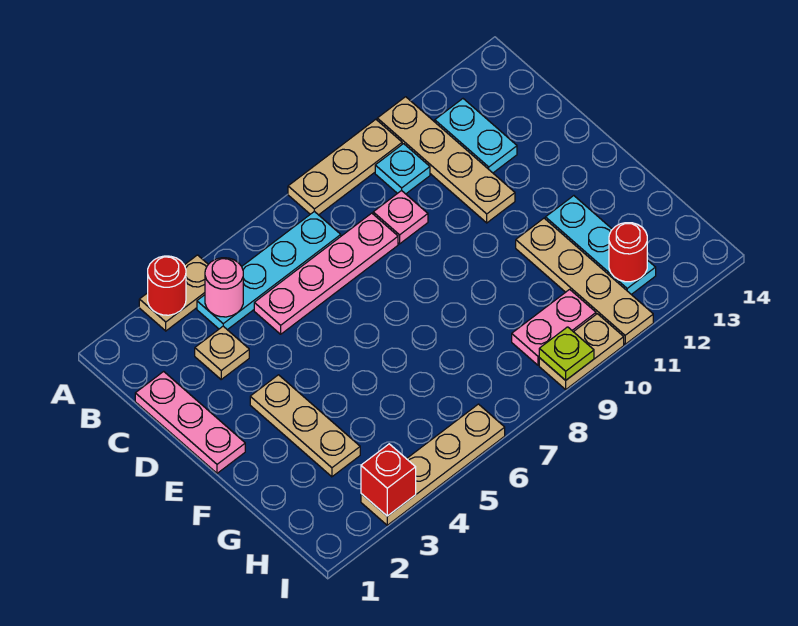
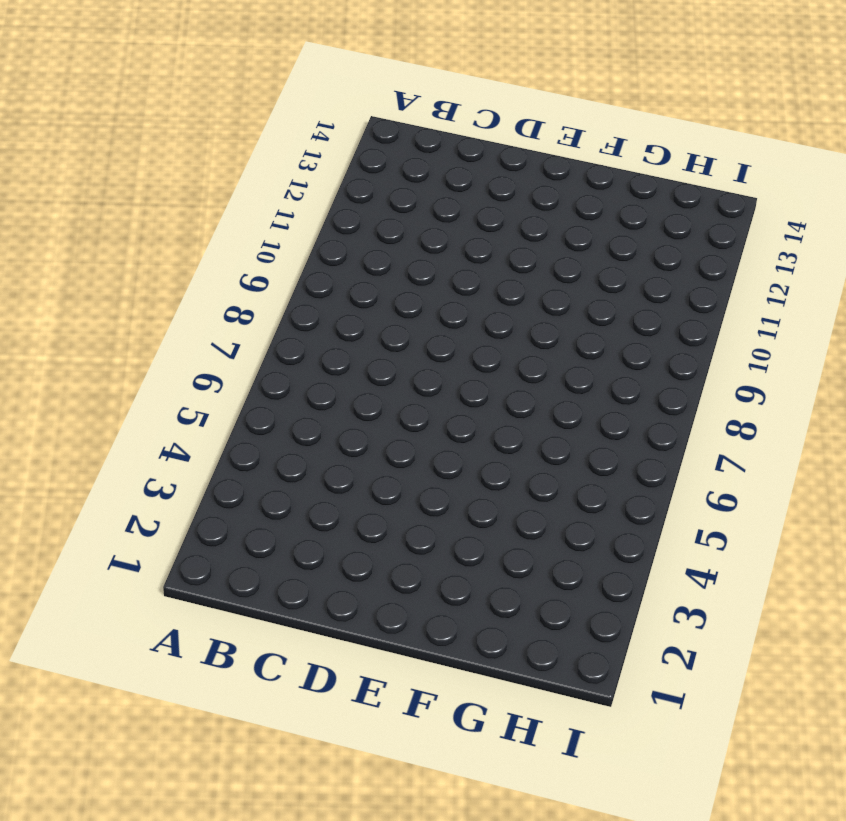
none -> tan 1x2 plate [139,255,208,331]
none -> tan 1x3 plate [288,119,402,215]
none -> tan 1x4 plate [377,97,515,223]

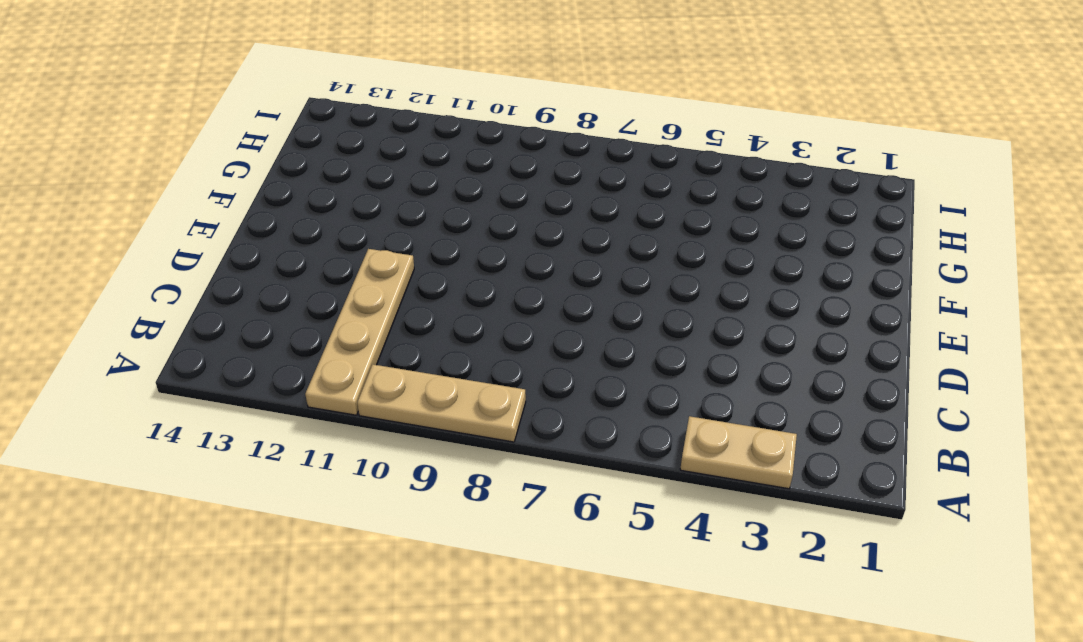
none -> cyan 1x4 plate [197,211,341,330]
none -> cyan 1x1 plate [375,144,430,194]
none -> cyan 1x2 plate [435,99,517,173]

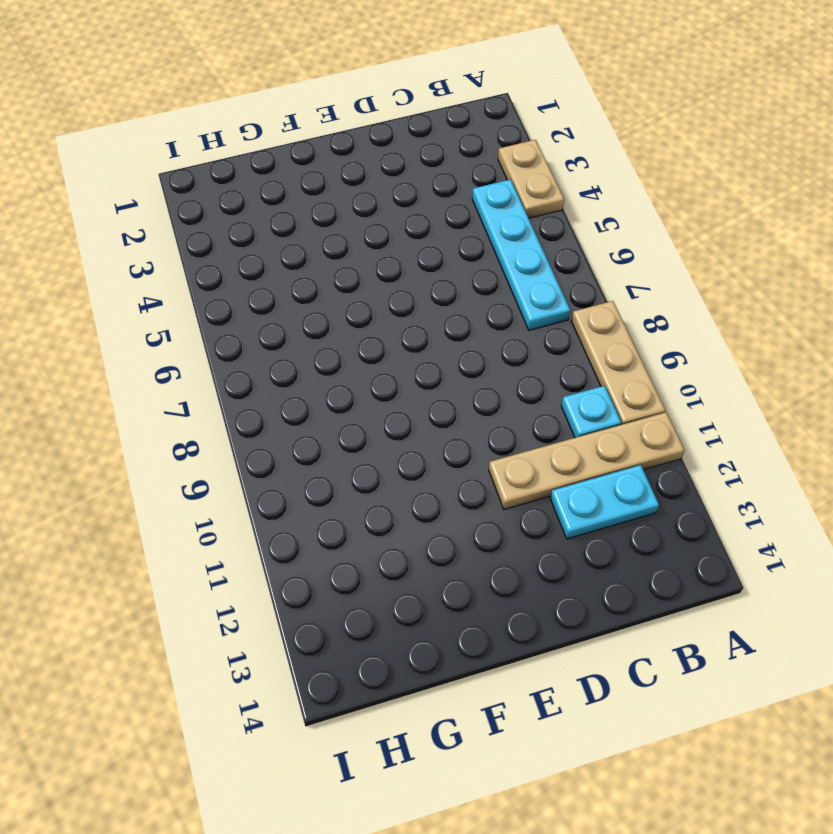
none -> pink 1x3 plate [135,371,245,473]
none -> tan 1x1 plate [195,326,249,379]
none -> pink 1x4 plate [254,213,398,334]

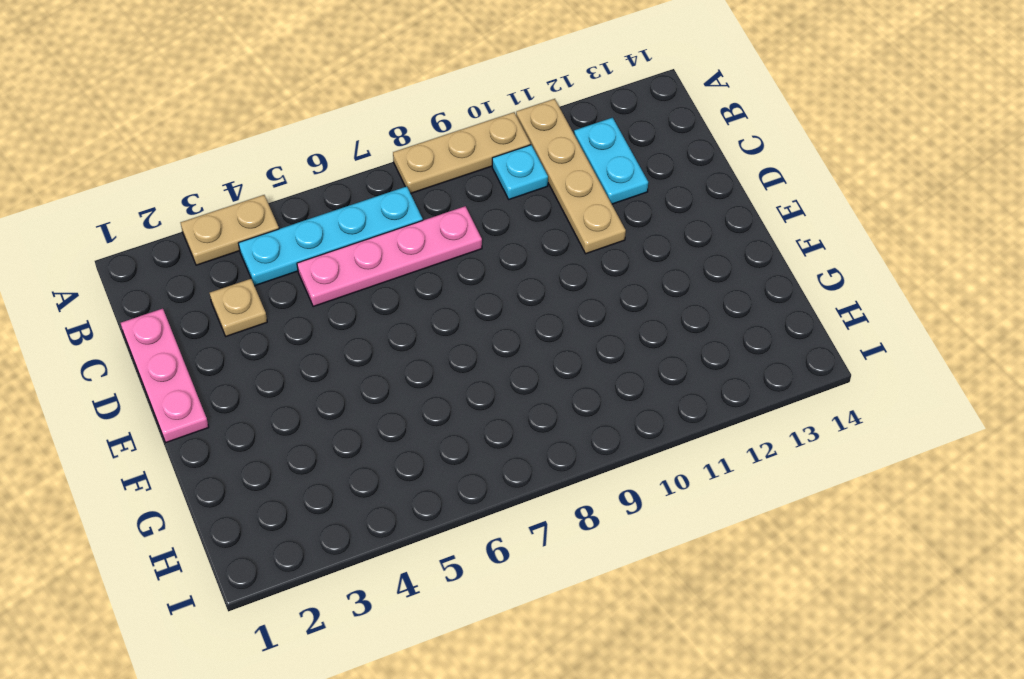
none -> pink 1x1 plate [373,190,428,244]
none -> tan 1x3 plate [250,375,360,477]
none -> tan 1x4 plate [516,218,653,344]

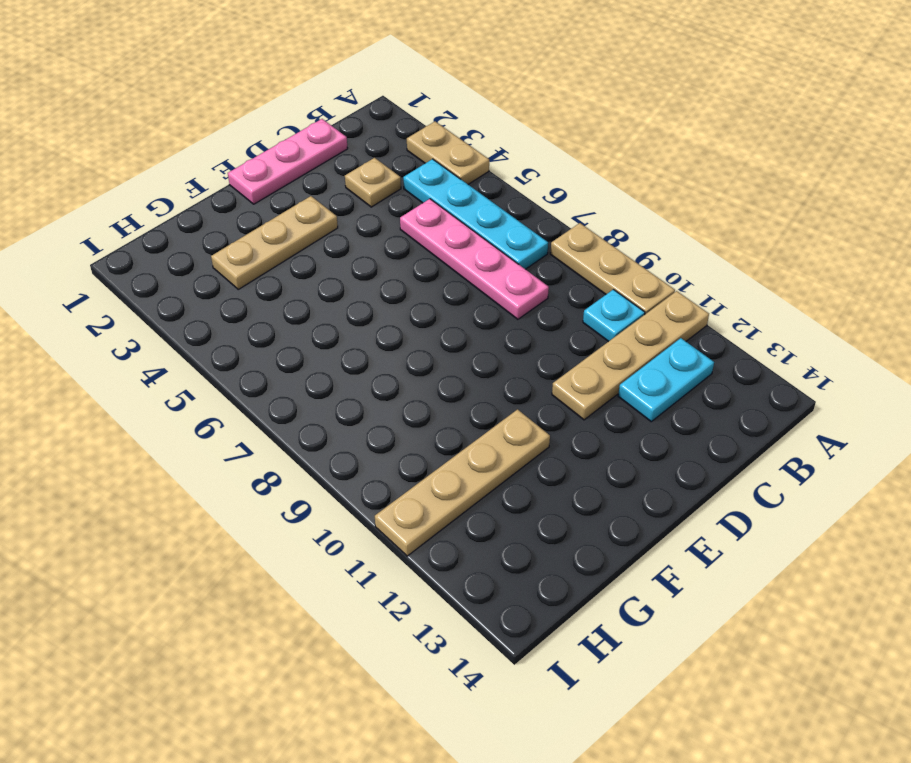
none -> pink 1x1 plate [373,190,428,244]
none -> cyan 1x3 plate [545,196,656,294]
none -> pink 1x2 plate [512,289,596,365]

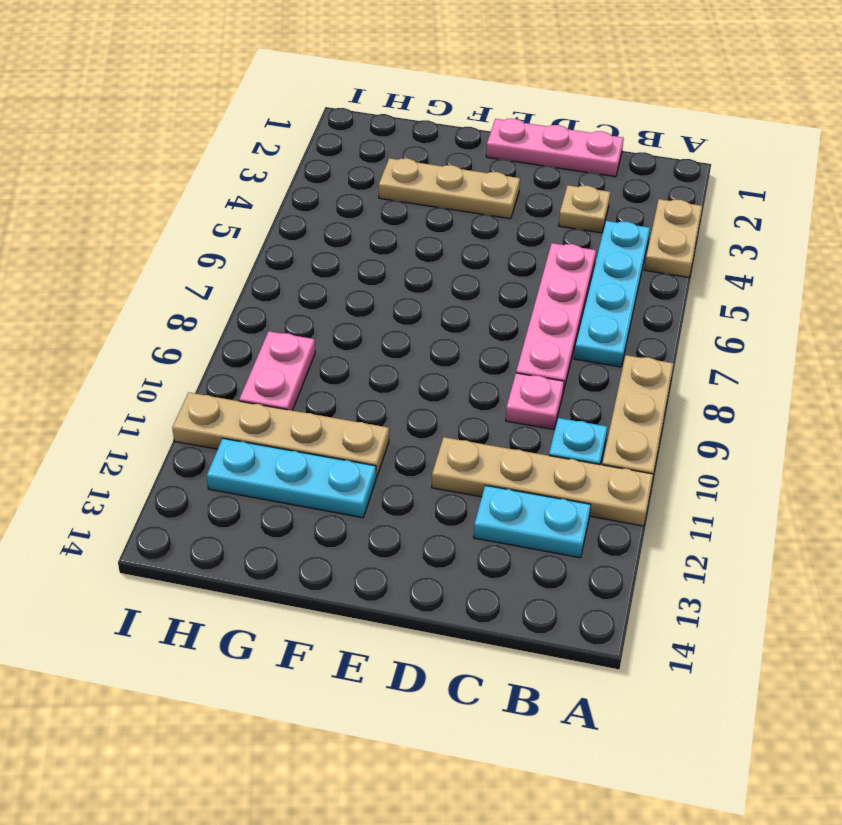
none -> tan 1x4 plate [361,404,505,525]
none -> tan 1x2 plate [539,314,624,389]
none -> red 1x1 round brick [148,256,186,315]

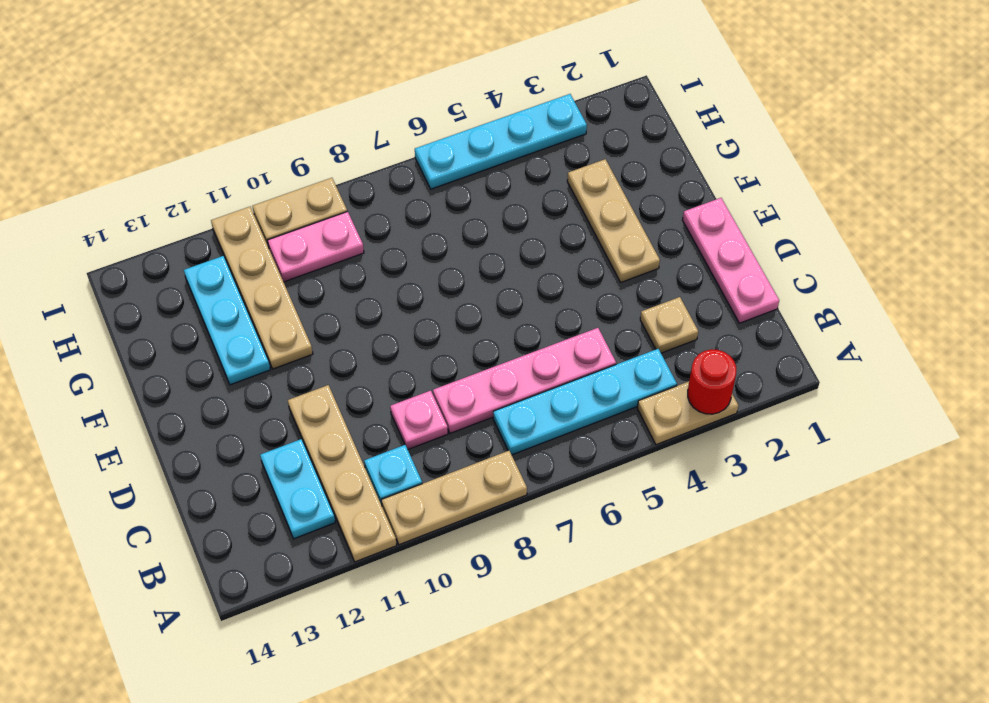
cyan 1x4 plate [415,94,587,189] -> tan 1x4 plate [361,404,505,525]
none -> pink 1x1 round brick [205,258,243,317]
none -> red 1x1 round brick [609,223,647,282]
none -> red 1x1 brick [361,444,416,516]

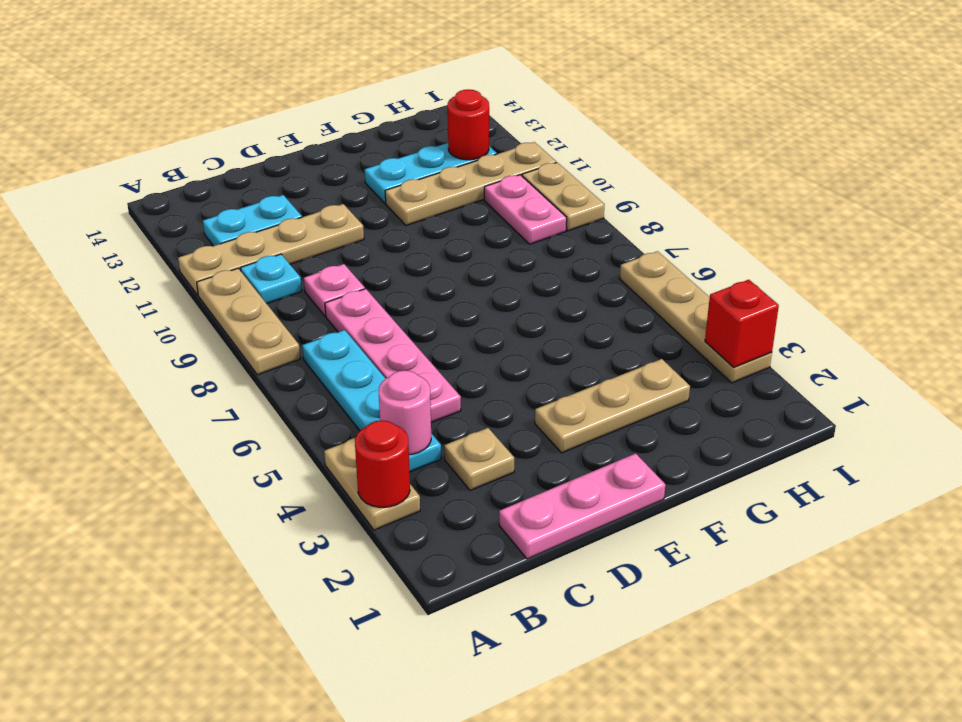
none -> lime 1x1 plate [539,327,594,380]

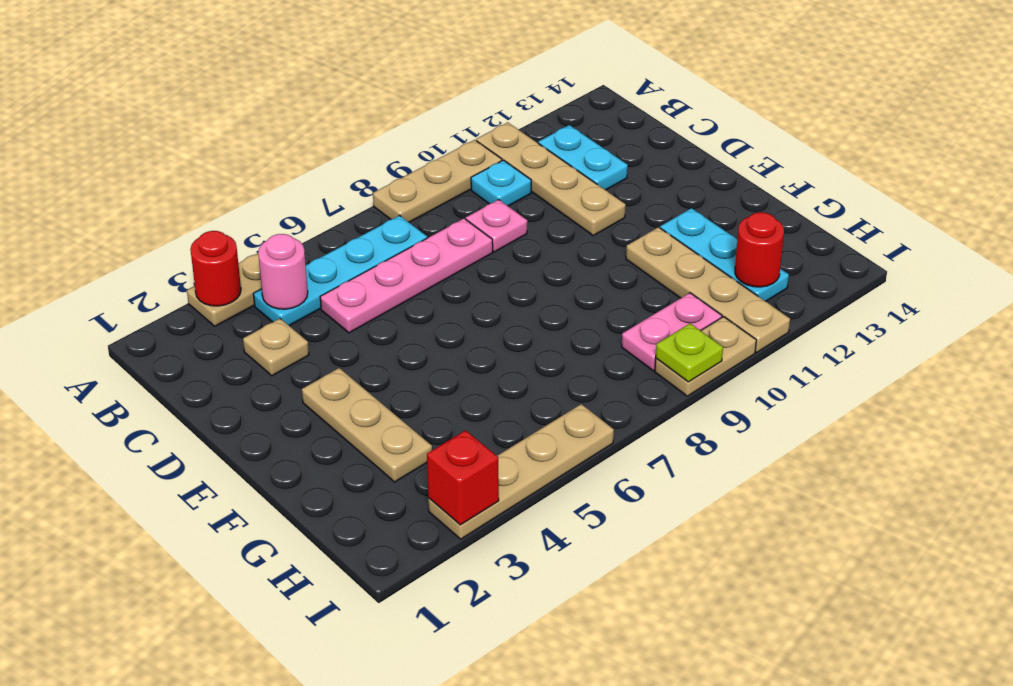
none -> pink 1x3 plate [135,371,245,473]

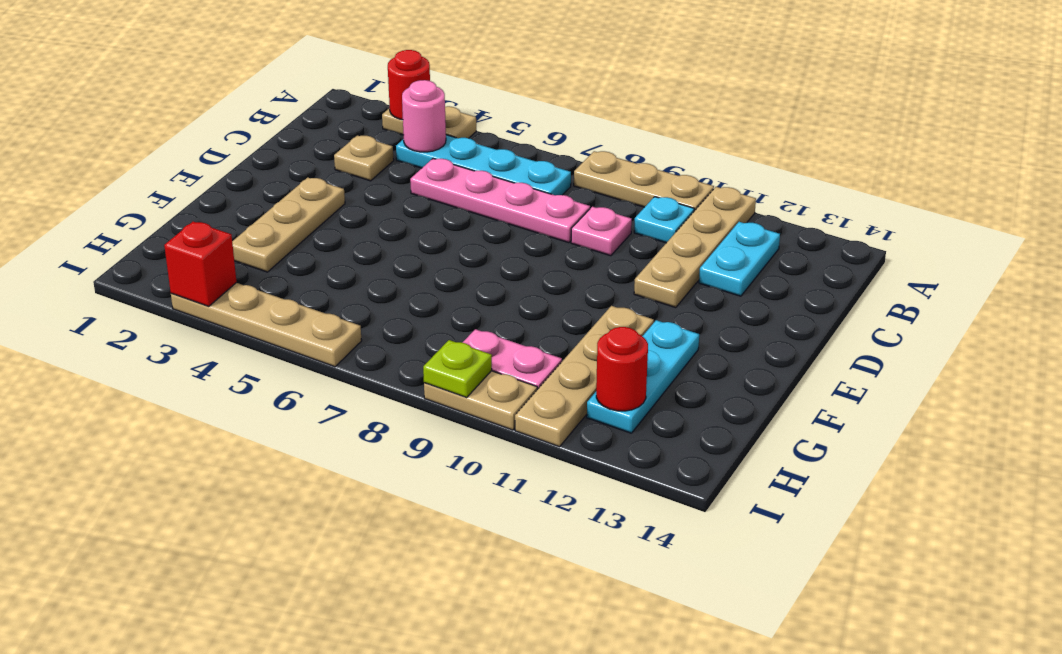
none -> pink 1x3 plate [135,371,245,473]

